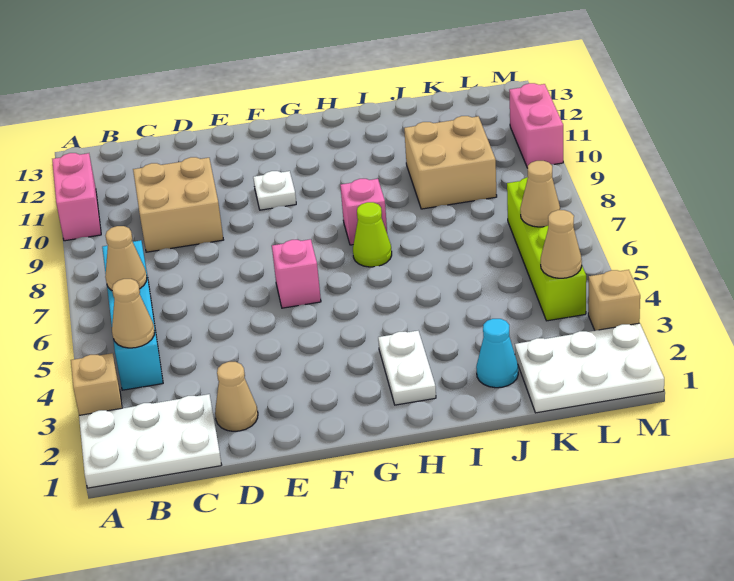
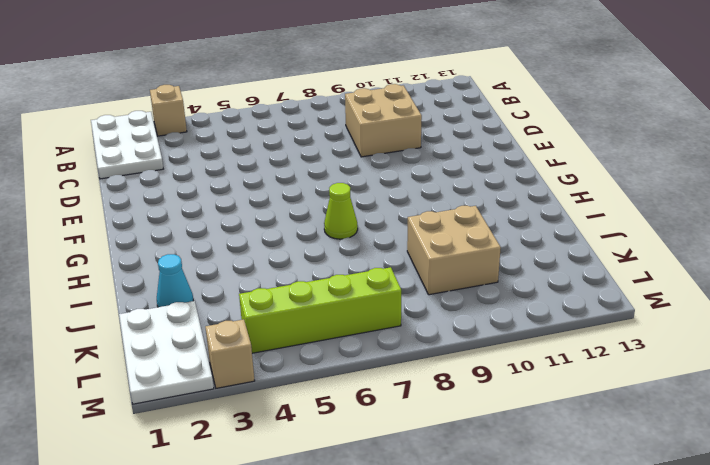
none -> pink 1x2 brick [52,153,101,241]
none -> cyan 1x4 brick [102,240,163,390]
none -> tan 1x1 cone [215,362,258,431]

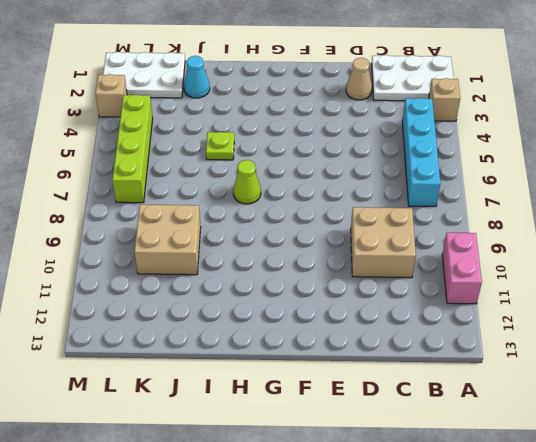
lime 1x1 plate [206,132,234,160] -> none
none -> pink 1x1 brick [272,239,321,308]
none -> white 1x1 plate [253,171,296,210]
none -> white 1x2 plate [378,331,436,405]

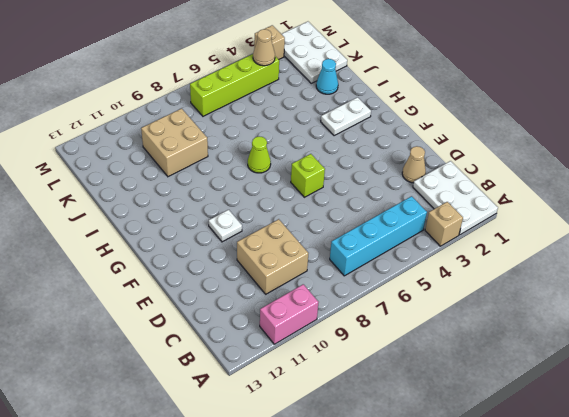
lime 1x1 brick [291,154,325,197] -> pink 1x1 brick [272,239,321,308]
none -> pink 1x1 brick [340,179,387,245]
none -> pink 1x2 brick [509,83,563,168]
none -> tan 1x1 cone [112,279,155,348]

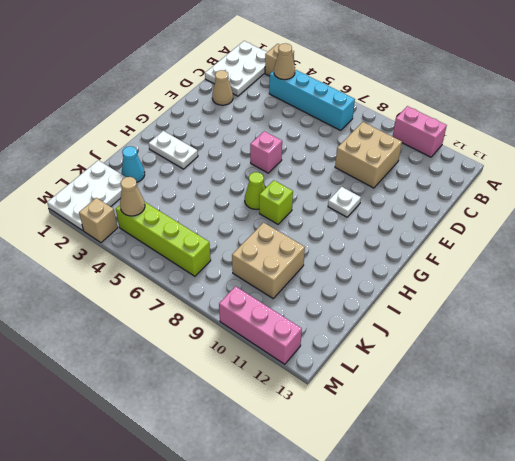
lime 1x1 brick [259,180,293,224] -> pink 1x1 brick [340,179,387,245]
pink 1x3 brick [219,286,302,364] -> pink 1x2 brick [509,83,563,168]
none -> tan 1x1 cone [105,226,147,290]
none -> tan 1x1 cone [520,161,560,227]

